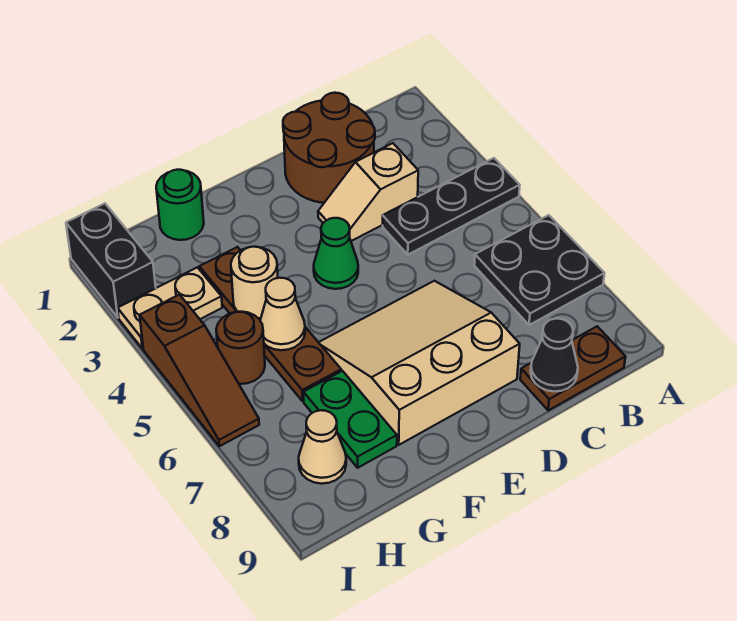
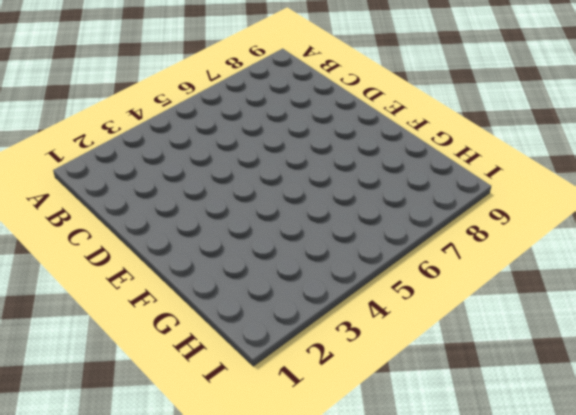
none -> black 1x3 plate [383,158,520,255]
none -> black 2x2 plate [474,215,605,325]
none -> brown 1x2 plate [520,326,625,411]

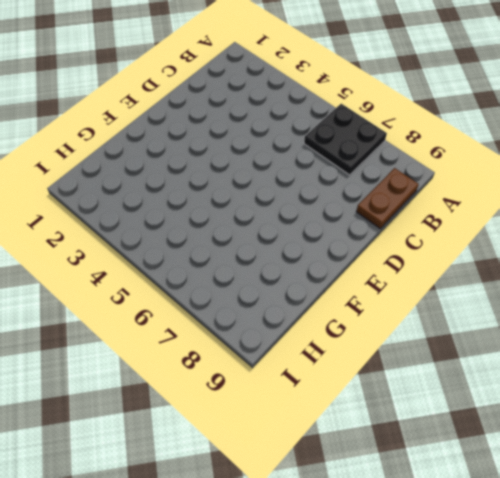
none -> black 1x3 plate [383,158,520,255]
none -> brown 2x2 round brick [283,93,375,203]
none -> tan 1x2 slope [318,143,418,241]

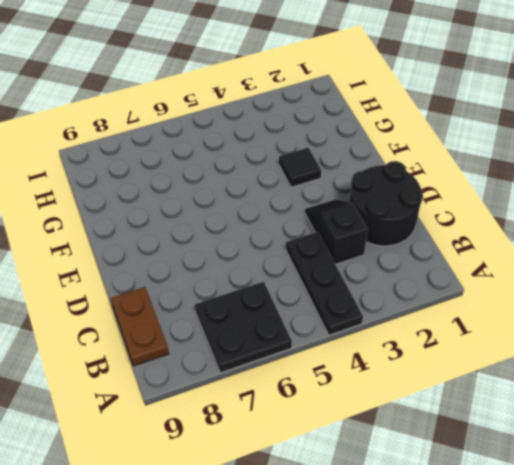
black 2x2 round brick [349,161,423,246] -> brown 2x2 round brick [283,93,375,203]
black 1x2 slope [305,199,368,264] -> tan 1x2 slope [318,143,418,241]
black 1x1 tile [279,148,321,187] -> none
none -> tan 3x3 slope [319,281,520,445]
none -> green 1x1 cone [314,218,358,289]
none -> green 1x1 round brick [156,170,204,240]

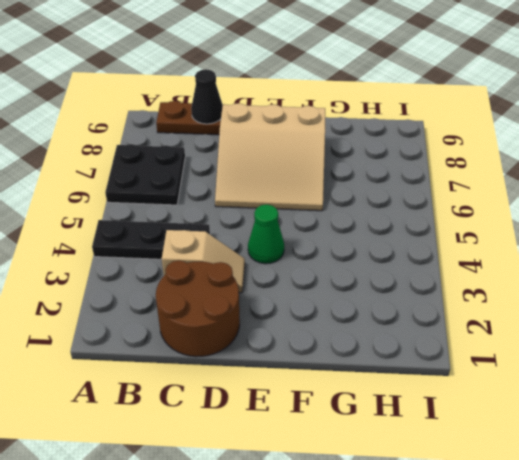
none -> green 1x1 round brick [156,170,204,240]
none -> brown 1x4 plate [199,247,341,401]
none -> green 1x2 plate [304,371,397,468]

